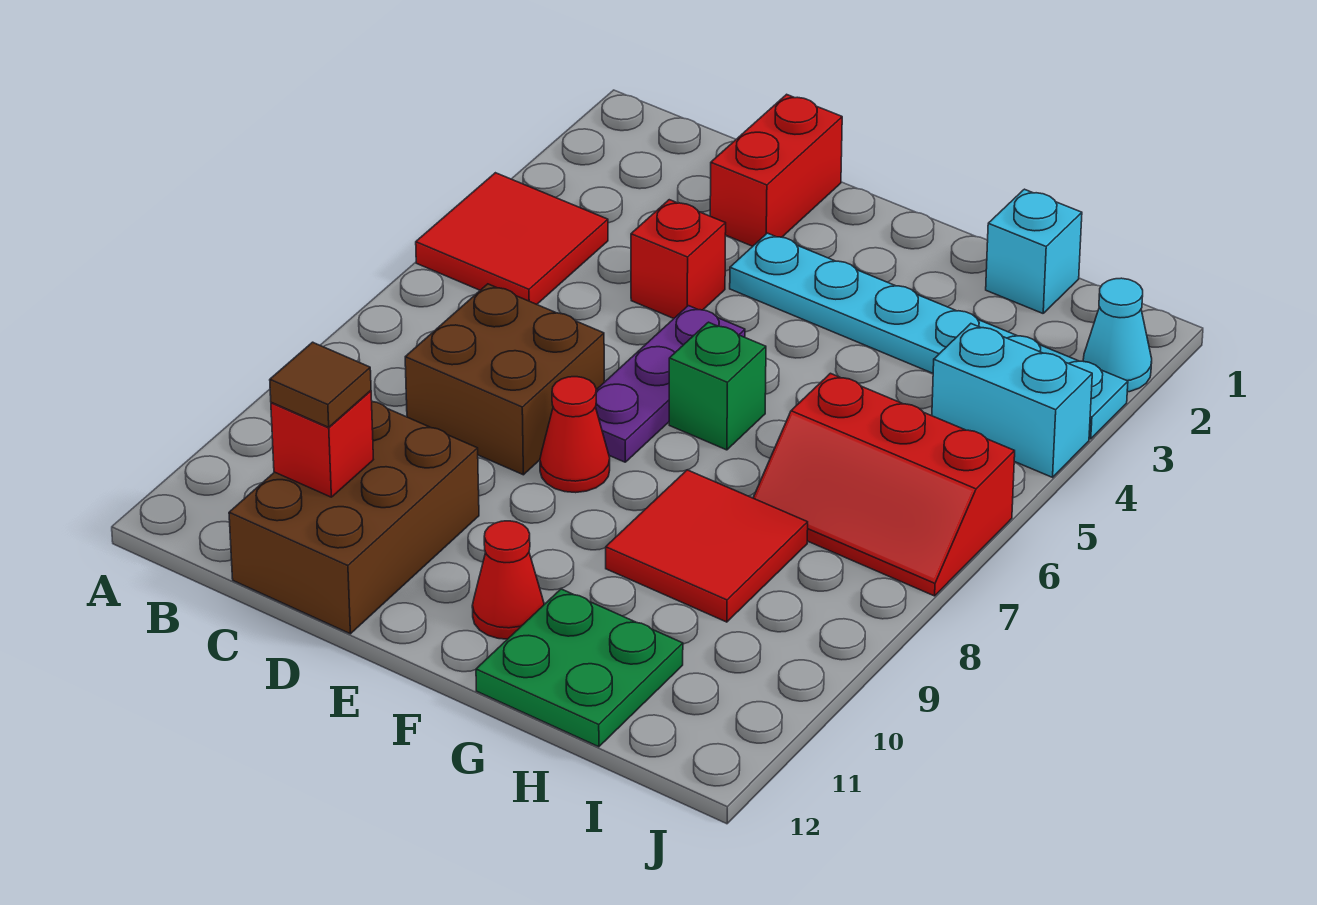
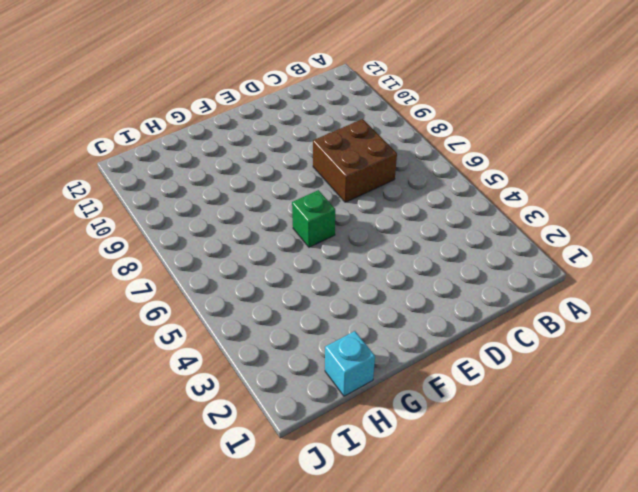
none -> red 2x2 tile [416,173,608,304]
none -> brown 2x3 brick [229,402,479,634]
none -> red 1x2 brick [710,94,842,246]

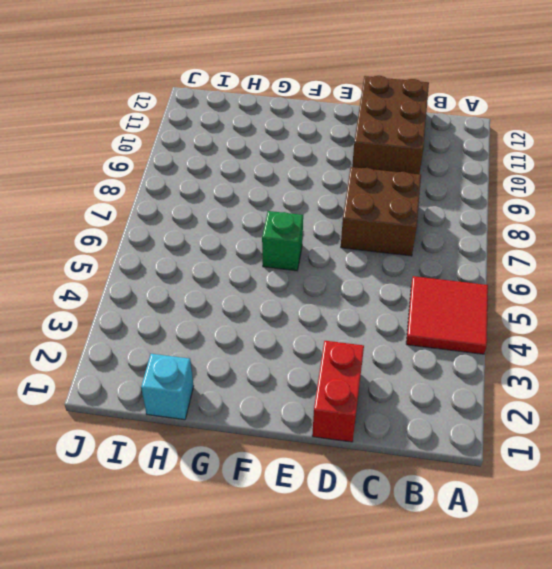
none -> red 1x1 brick [631,200,726,318]
none -> cyan 1x6 plate [730,233,1128,439]
none -> purple 1x3 plate [596,306,745,462]

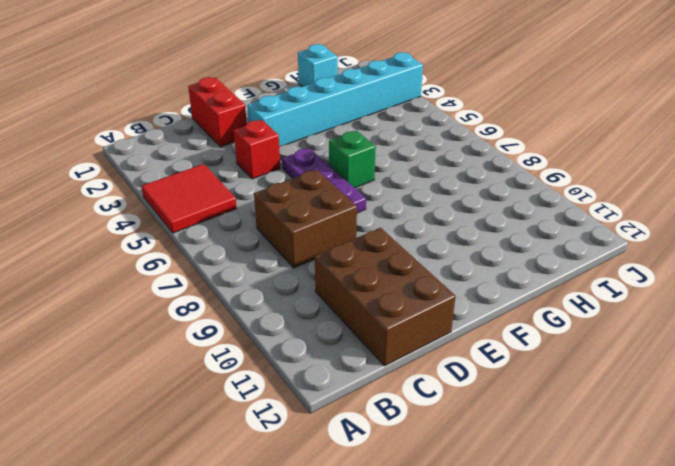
cyan 1x6 brick [247,52,423,147] -> cyan 1x6 plate [730,233,1128,439]
none -> red 1x1 cone [540,377,610,493]
none -> red 1x1 cone [472,521,544,639]
none -> red 2x2 tile [606,470,808,622]

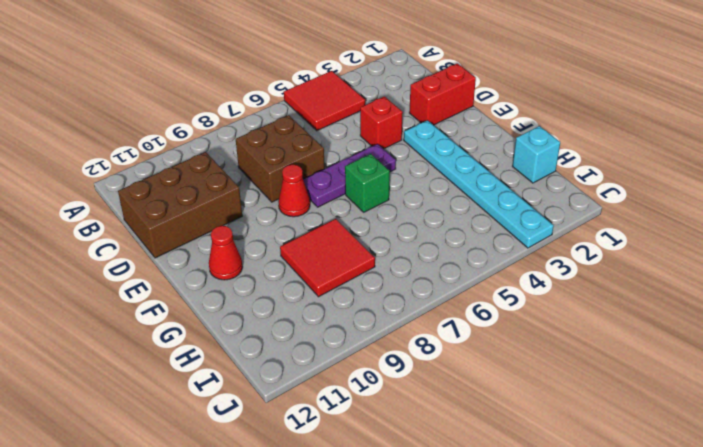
none -> green 2x2 plate [476,589,683,747]
none -> red 2x3 slope [753,373,1015,596]
none -> cyan 1x2 brick [932,324,1092,477]

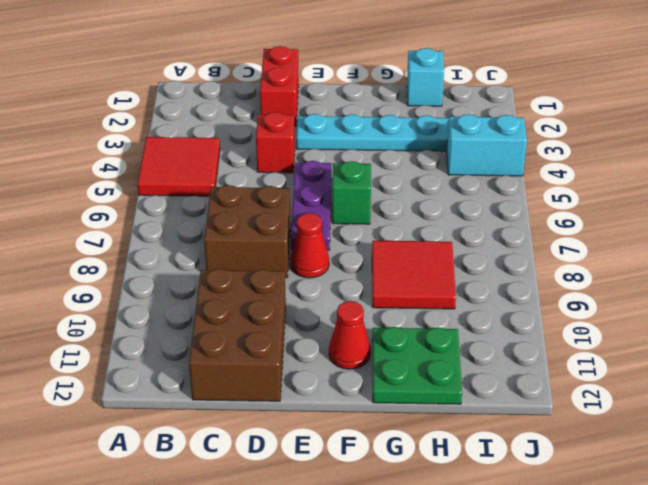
none -> red 2x3 slope [753,373,1015,596]
none -> cyan 1x1 cone [1083,278,1152,392]
none -> red 1x1 brick [271,391,373,497]

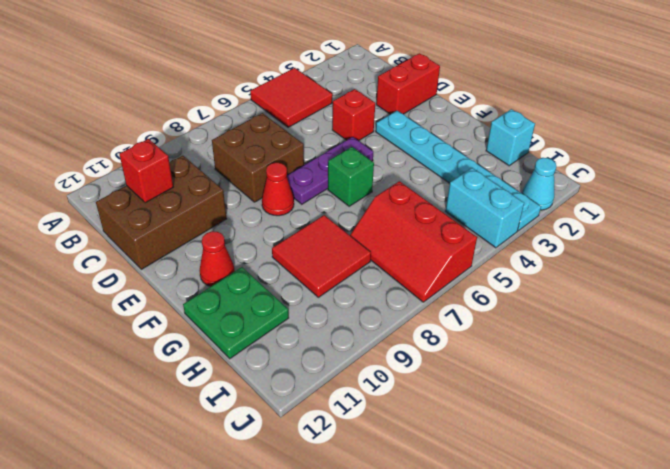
none -> brown 1x1 tile [270,342,371,427]

